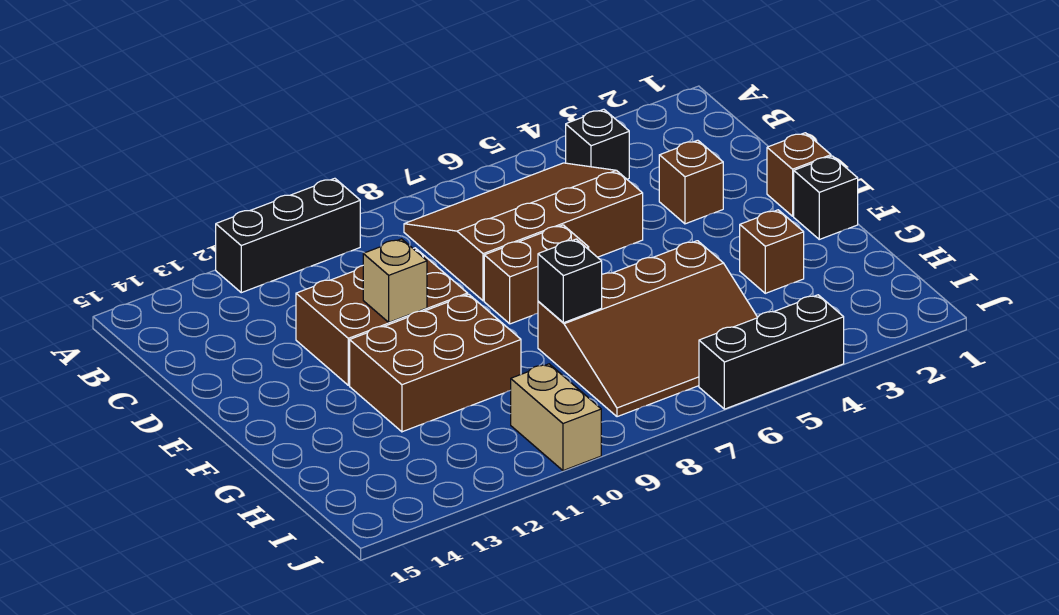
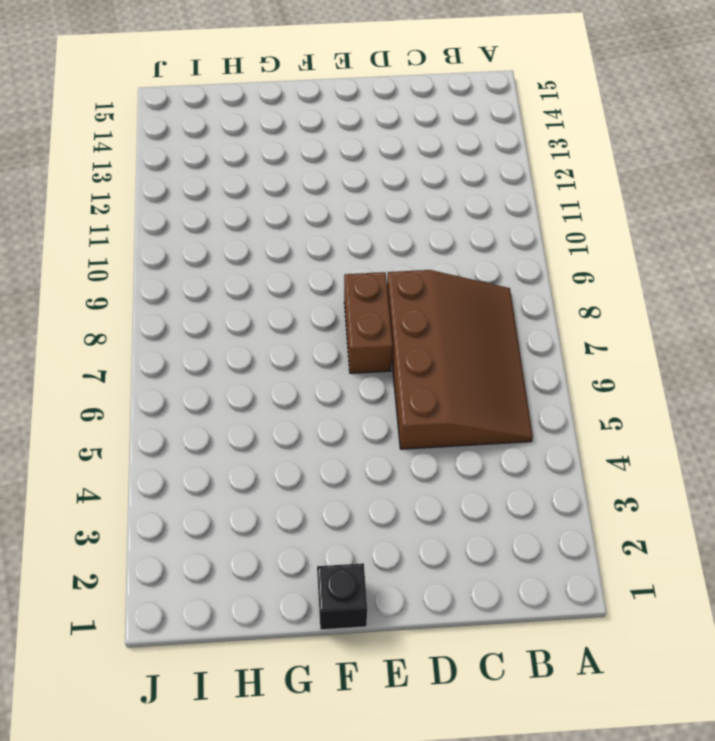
none -> black 1x3 brick [216,178,360,293]
none -> black 1x1 brick [566,109,629,179]
none -> brown 1x1 brick [659,140,723,224]

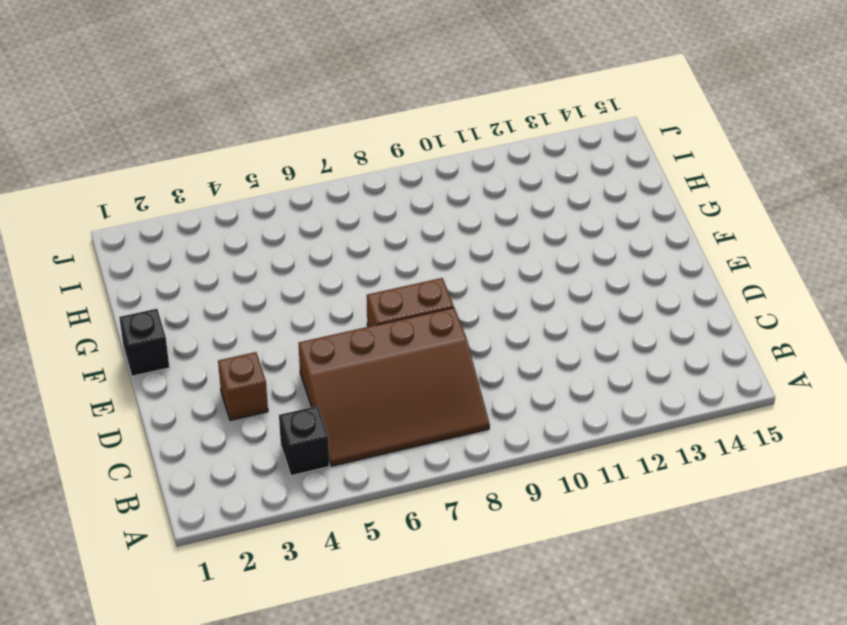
none -> black 1x3 brick [216,178,360,293]
none -> brown 2x3 brick [296,248,468,385]
none -> brown 1x1 brick [767,133,831,216]

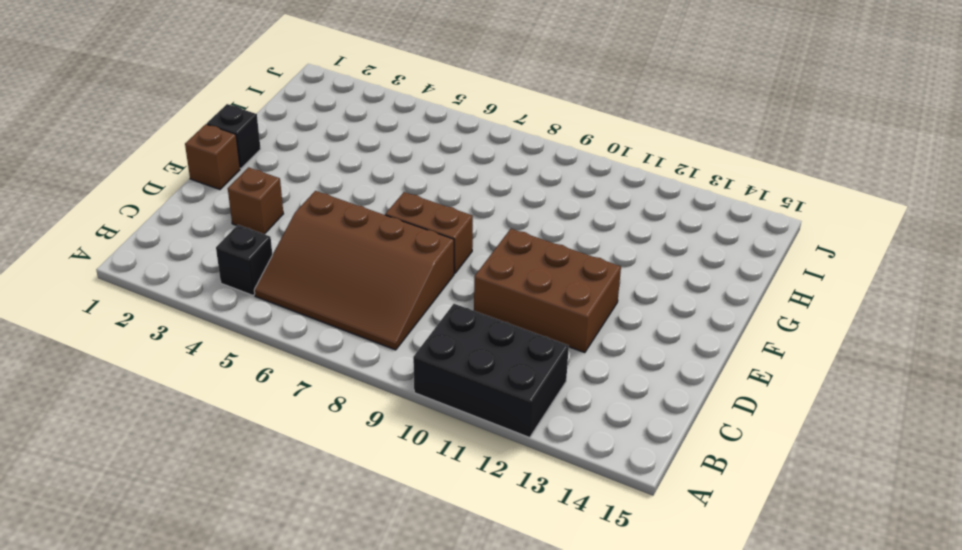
black 2x3 brick [413,304,569,437] -> black 1x3 brick [216,178,360,293]
none -> brown 2x3 brick [350,294,521,432]
none -> brown 1x1 brick [740,210,804,293]
none -> brown 3x4 slope [538,241,758,417]

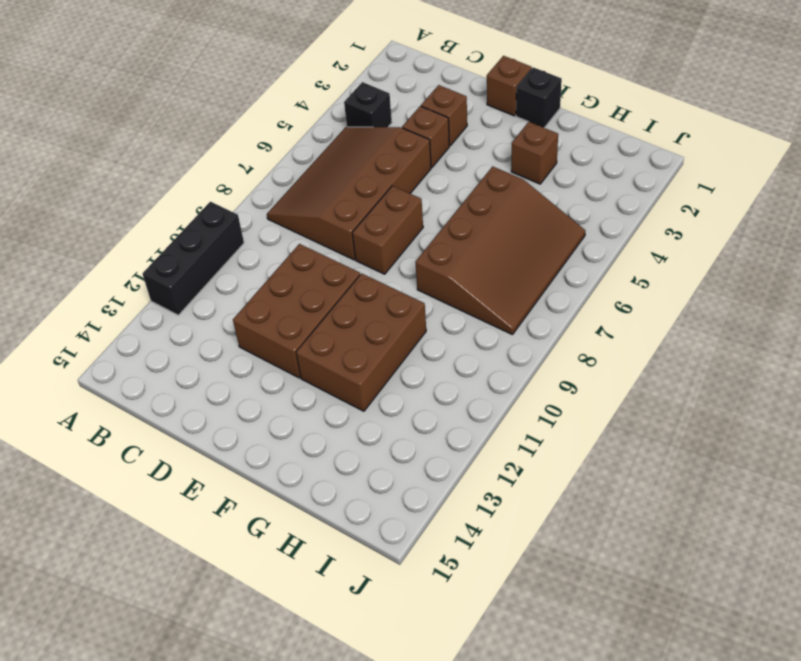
brown 1x1 brick [402,106,449,168] -> none
none -> tan 1x2 brick [511,364,601,471]
none -> black 1x3 brick [699,295,844,409]
none -> tan 1x1 brick [363,239,427,322]

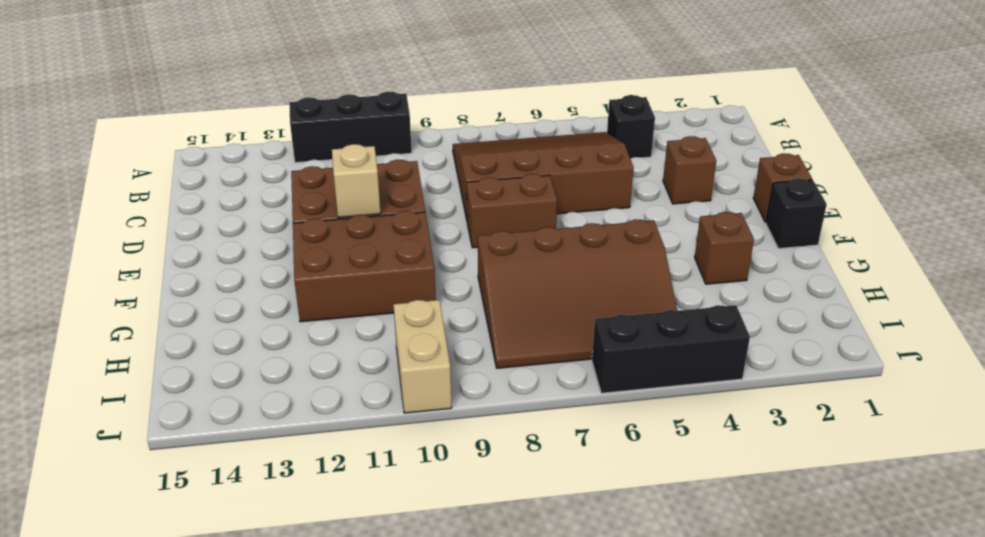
none -> black 1x1 brick [538,239,602,323]

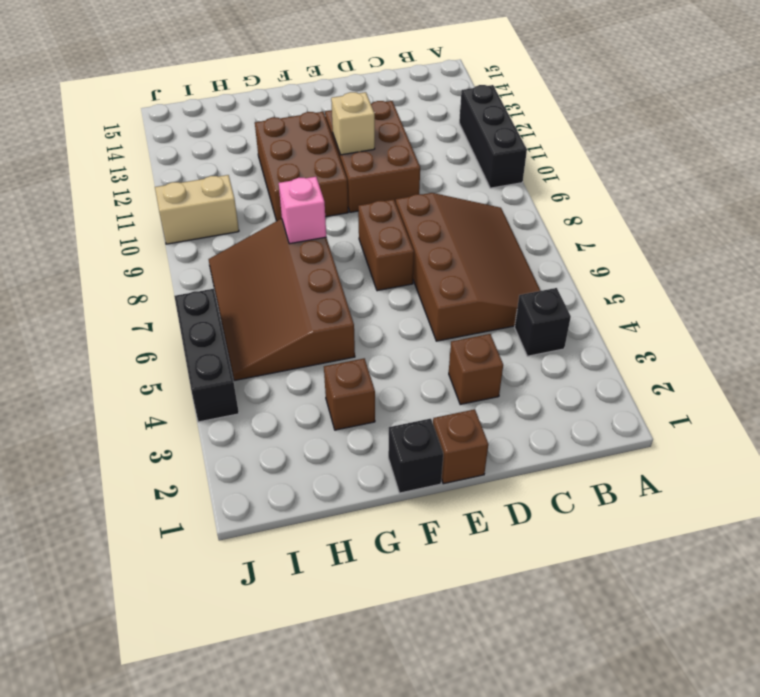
pink 1x1 brick [279,177,326,244] -> black 1x1 brick [538,239,602,323]

